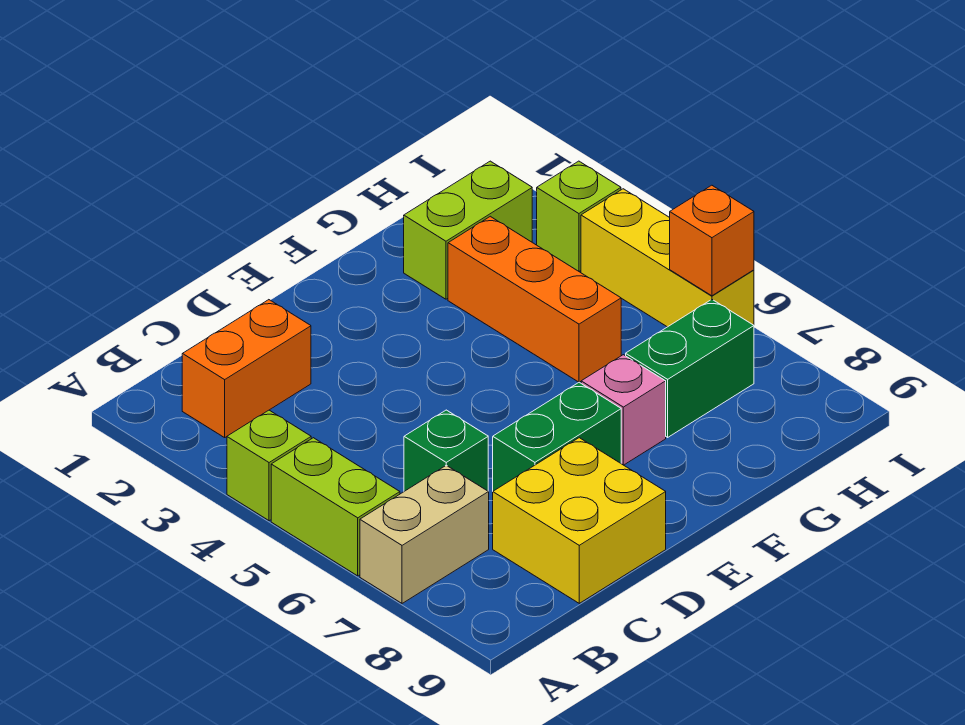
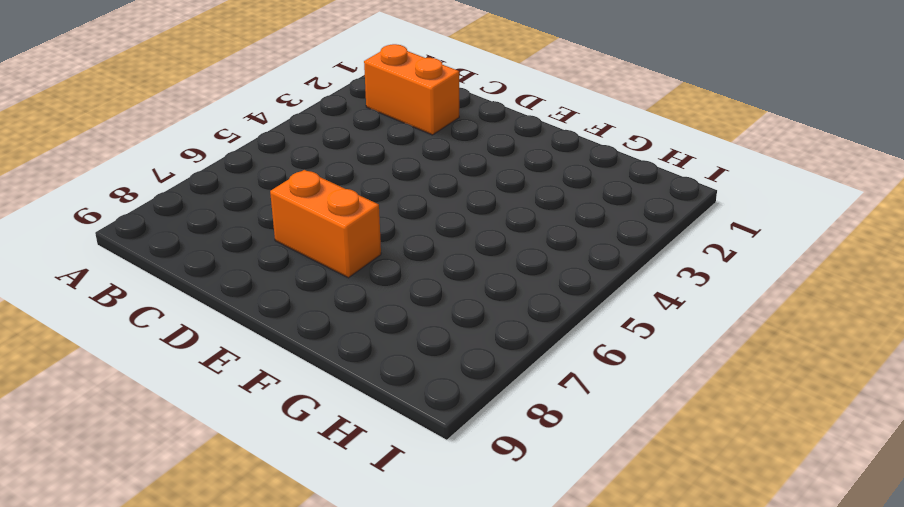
orange 1x2 brick [270,170,381,278] -> green 1x2 brick [493,382,621,491]
none -> lime 1x1 brick [227,410,311,521]
none -> lime 1x2 brick [271,438,400,576]
none -> tan 1x2 brick [360,465,489,603]

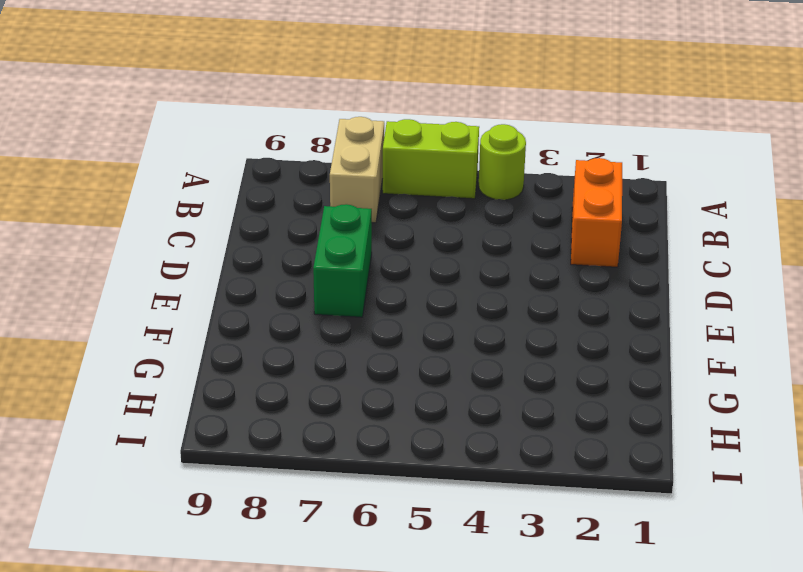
lime 1x1 round brick [479,124,526,200] -> lime 1x1 brick [227,410,311,521]
none -> green 1x1 brick [404,410,488,491]
none -> yellow 2x2 brick [493,438,666,603]
none -> pink 1x1 brick [581,355,666,465]

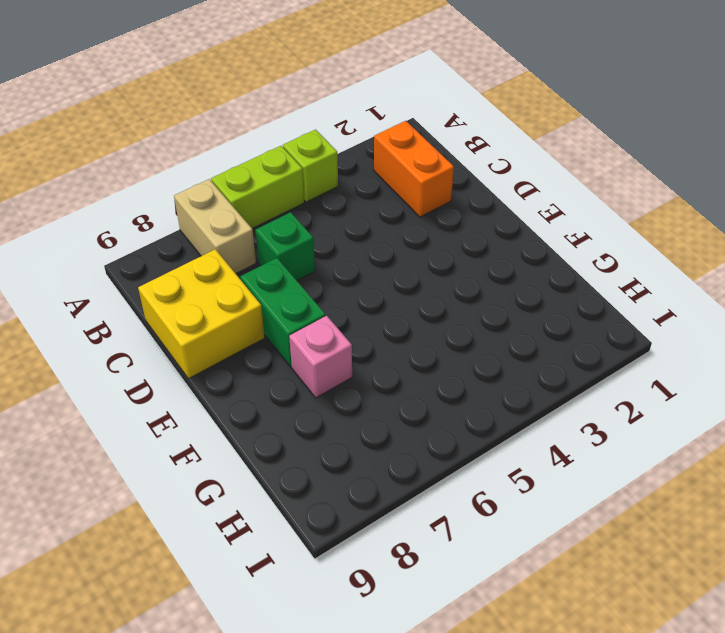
none -> lime 1x2 brick [404,161,532,299]
none -> orange 1x3 brick [448,216,621,382]
none -> green 1x2 brick [626,299,754,437]

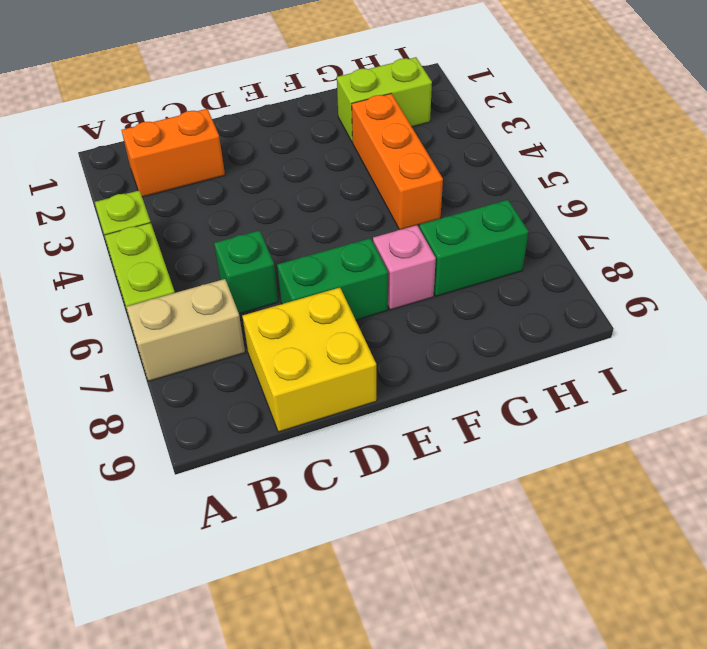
none -> lime 1x1 brick [537,161,621,271]
none -> yellow 1x3 brick [581,189,754,327]
none -> orange 1x1 brick [670,185,754,296]

